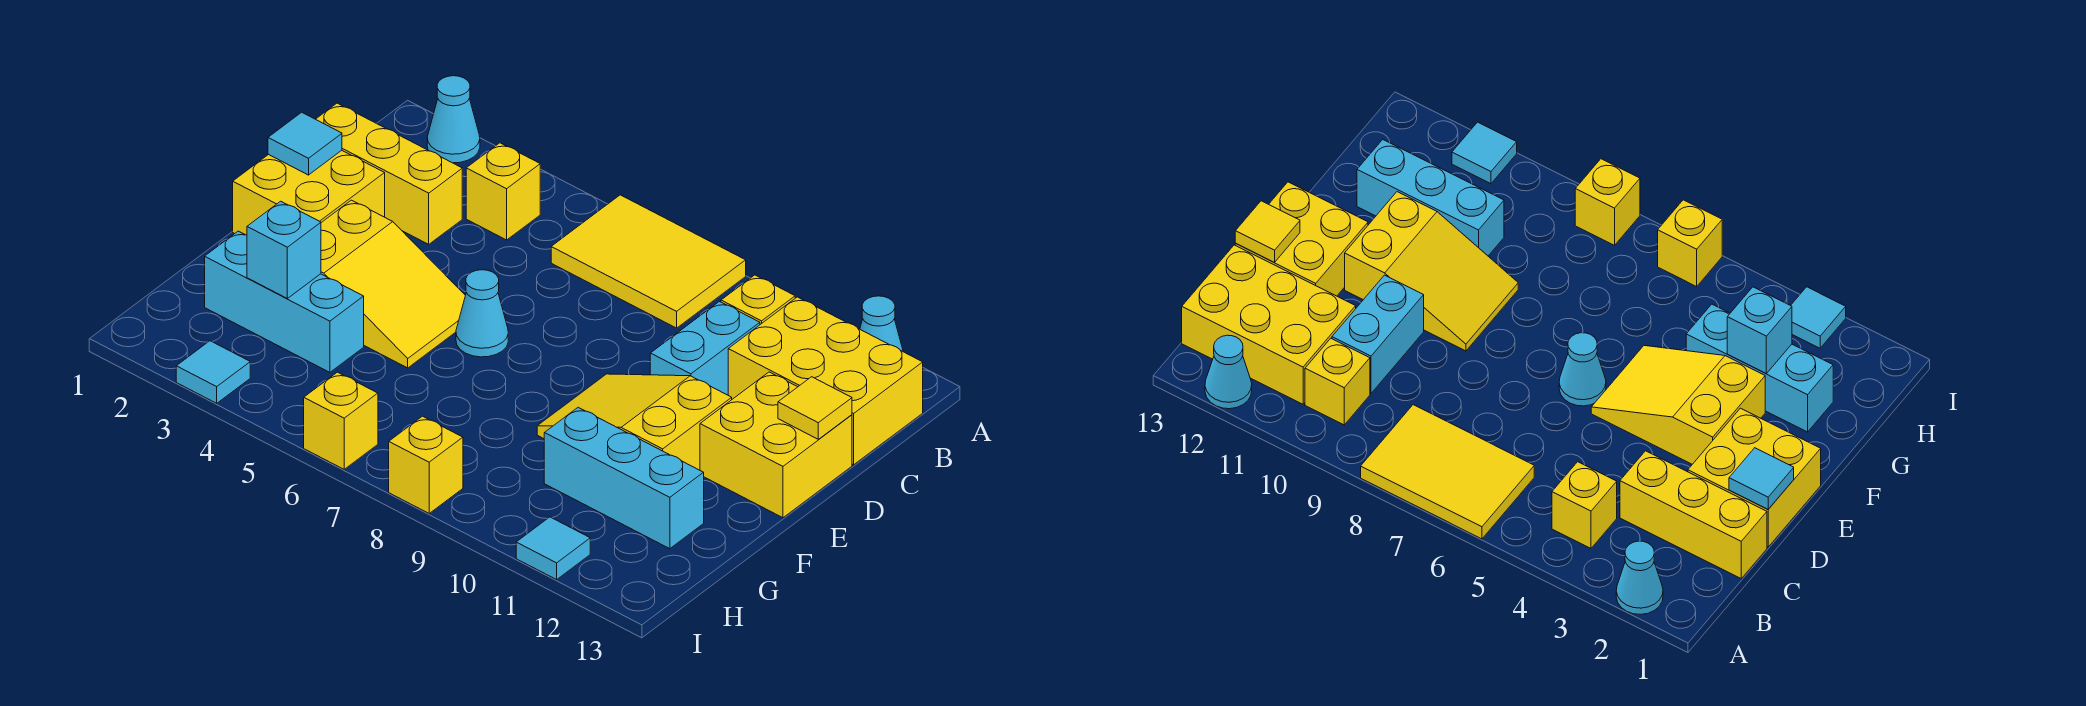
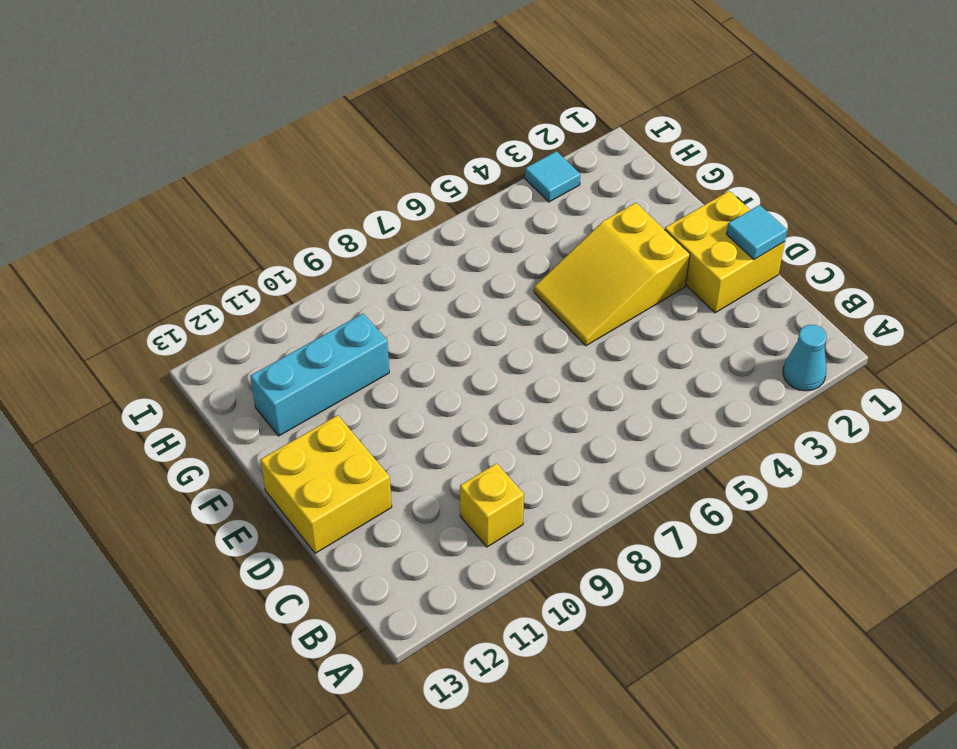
none -> yellow 2x3 tile [551,195,746,328]
none -> cyan 1x1 cone [860,296,903,351]
none -> yellow 1x1 brick [466,143,540,240]

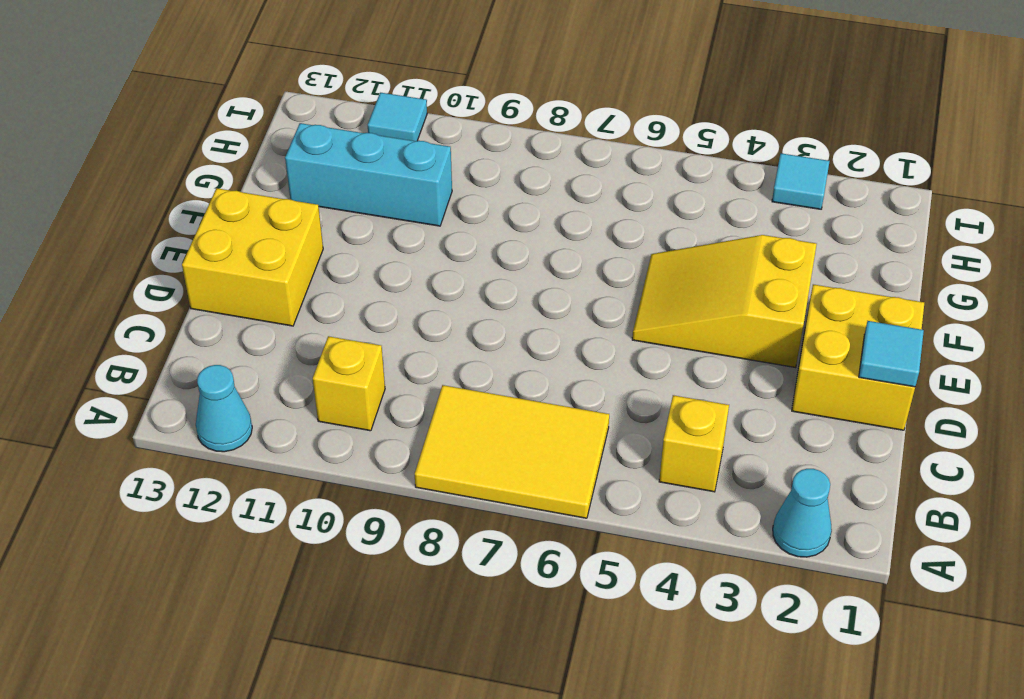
none -> yellow 2x3 brick [728,297,923,465]
none -> yellow 1x3 brick [316,103,462,244]
none -> cyan 1x2 brick [650,302,760,395]

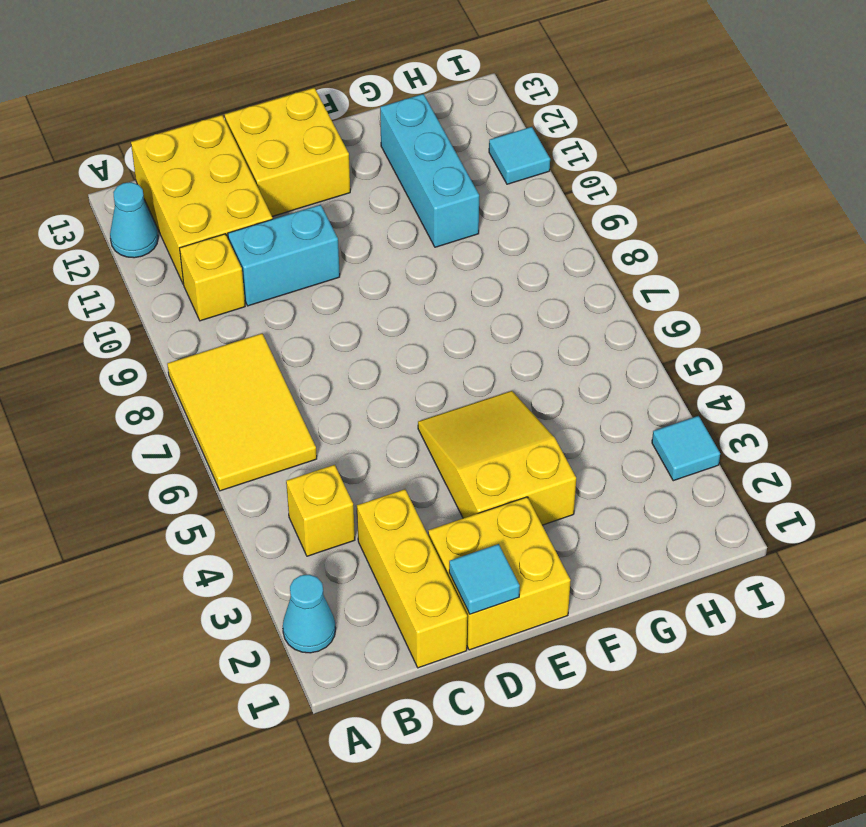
none -> cyan 1x1 cone [456,270,508,357]
none -> yellow 2x3 slope [537,374,732,470]
none -> cyan 1x3 brick [205,231,364,372]

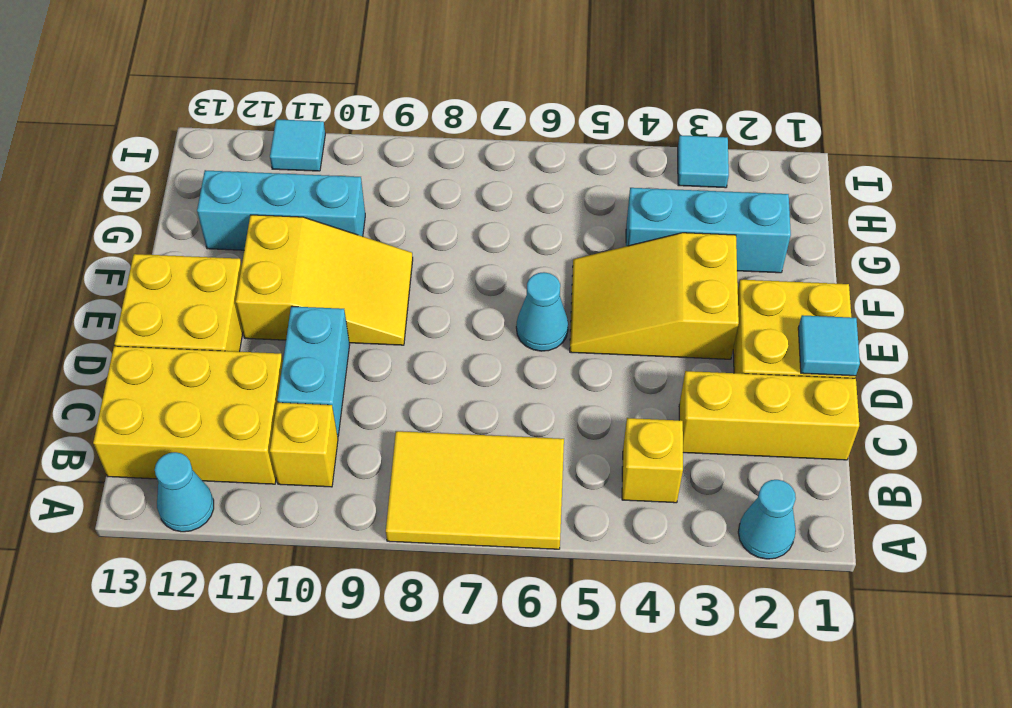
none -> yellow 1x1 brick [304,372,378,469]
none -> yellow 1x1 brick [389,416,463,513]
none -> yellow 1x1 tile [778,377,852,439]

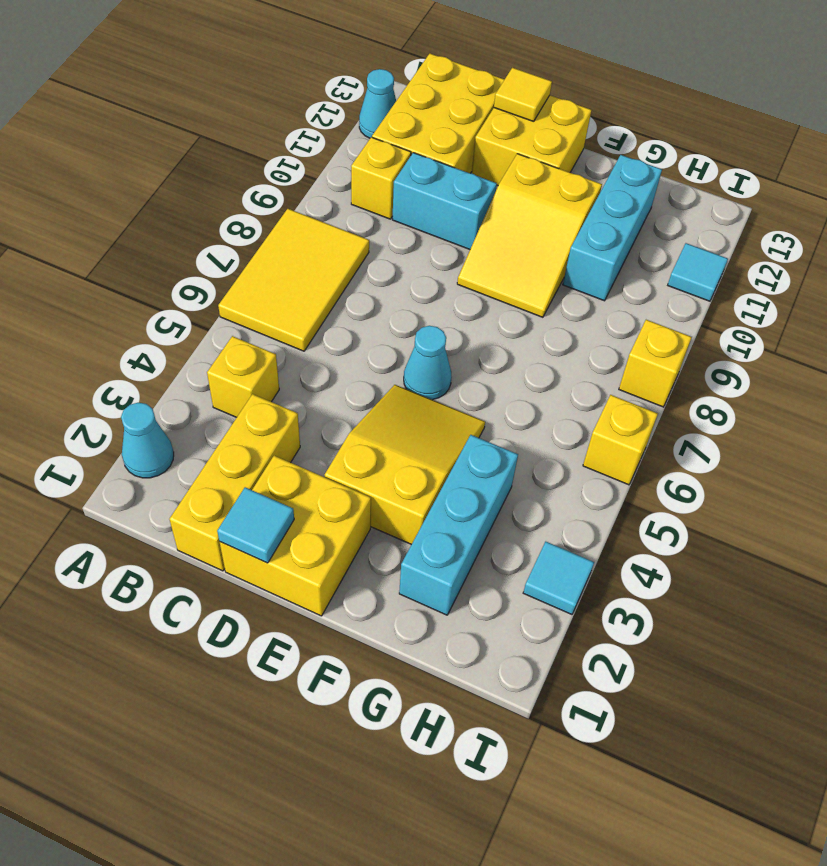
none -> cyan 1x1 brick [247,201,321,298]

